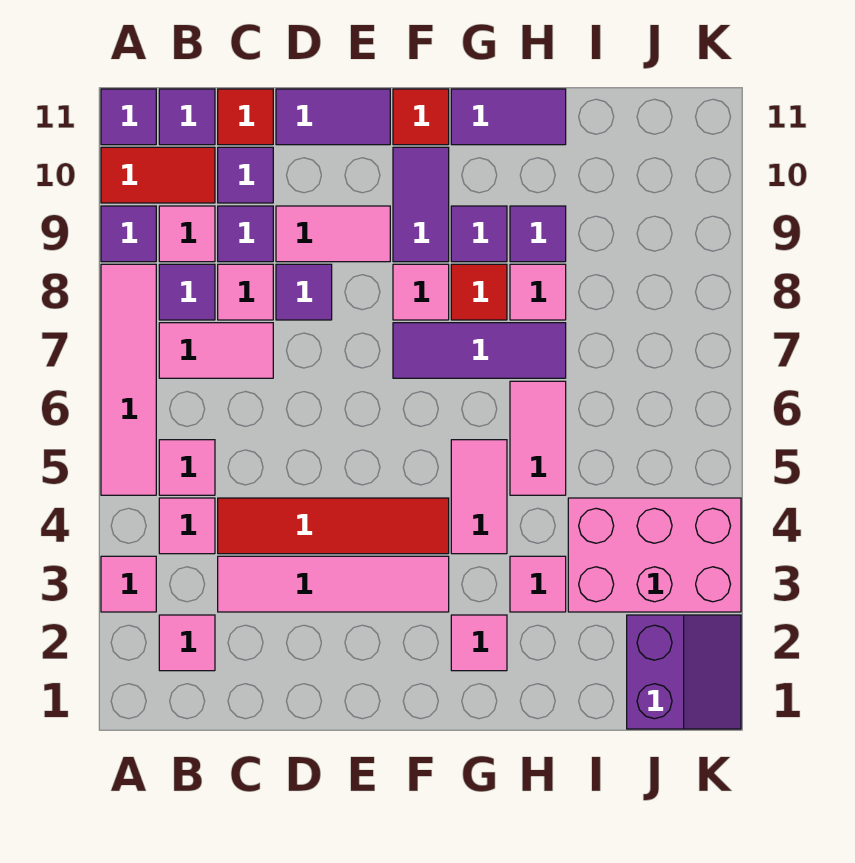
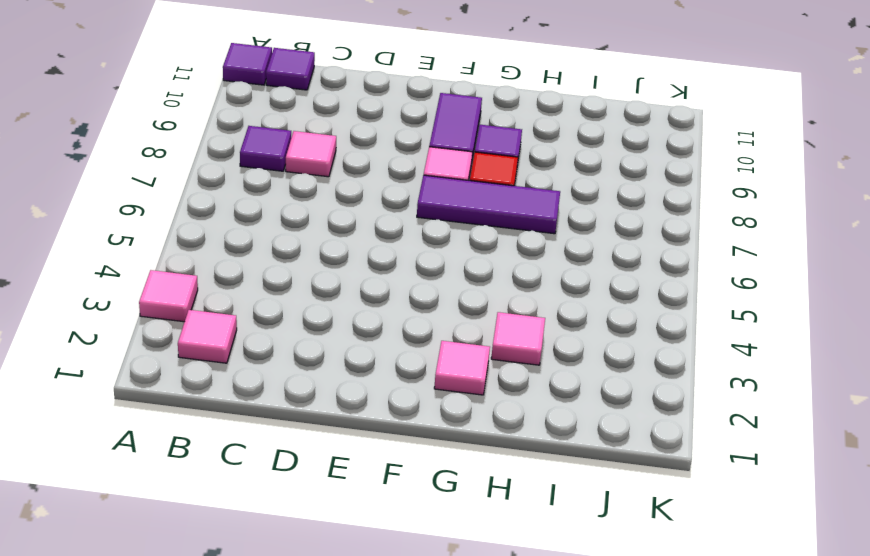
none -> pink 1x4 tile [101,264,156,495]
none -> purple 1x1 tile [101,206,156,262]
none -> red 1x2 tile [101,147,215,203]
none -> pink 1x1 tile [159,498,215,554]

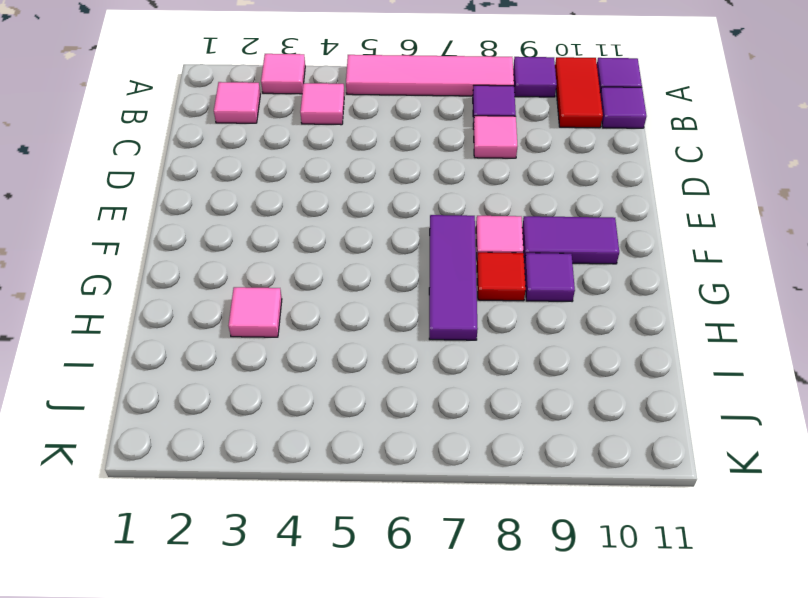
none -> pink 1x1 tile [159,440,215,495]
none -> pink 1x2 tile [159,323,273,378]
none -> pink 1x1 tile [159,206,215,262]
none -> pink 1x4 tile [218,556,449,612]

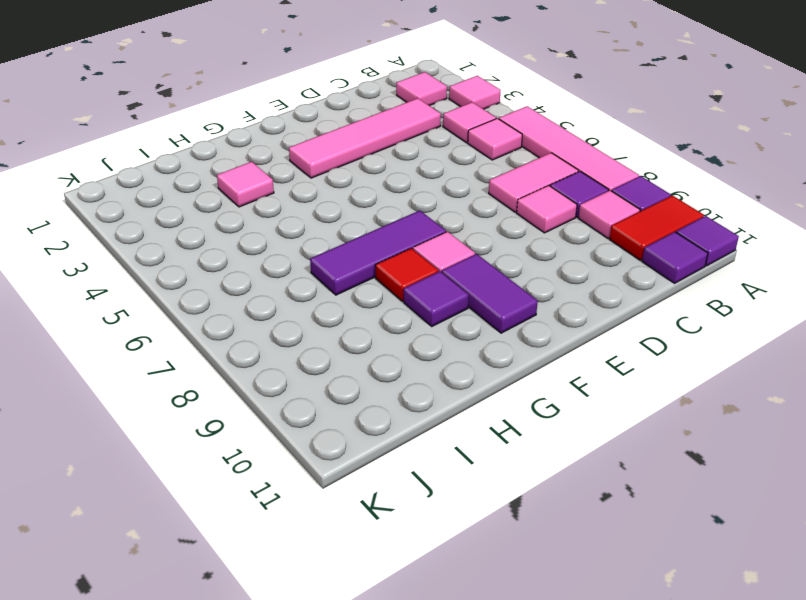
none -> red 1x4 tile [218,498,449,554]
none -> purple 1x1 tile [218,206,273,262]
none -> purple 1x1 tile [218,147,273,203]
none -> red 1x1 tile [218,89,273,145]

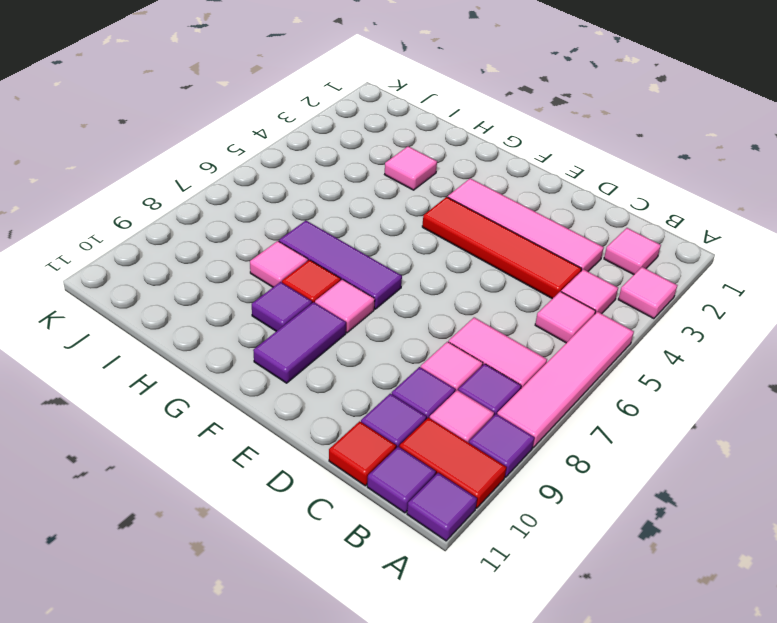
none -> purple 1x1 tile [276,264,332,320]
none -> pink 1x2 tile [276,206,390,262]
none -> purple 1x2 tile [276,89,390,145]
none -> red 1x1 tile [393,89,449,145]

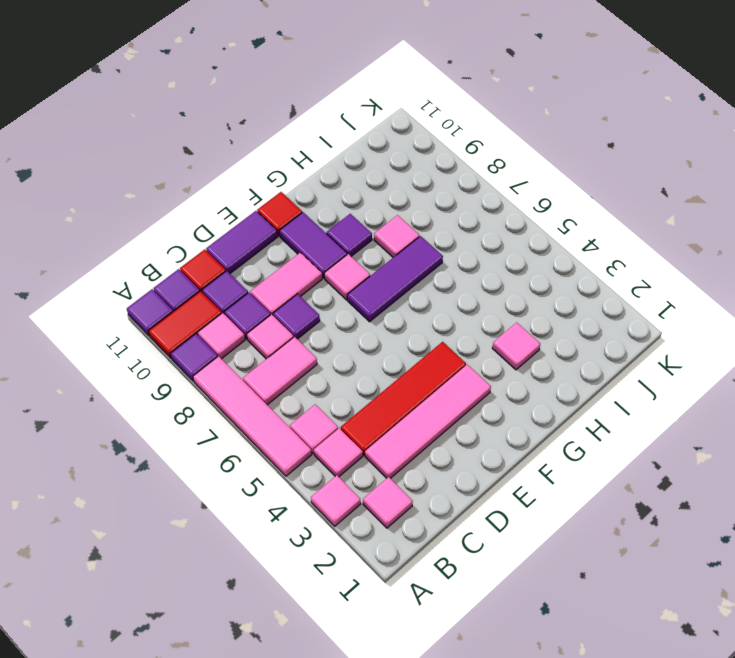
none -> purple 1x1 tile [159,264,215,320]
none -> pink 1x1 tile [451,615,507,671]
none -> pink 1x2 tile [451,440,507,554]
none -> red 1x1 tile [451,264,507,320]

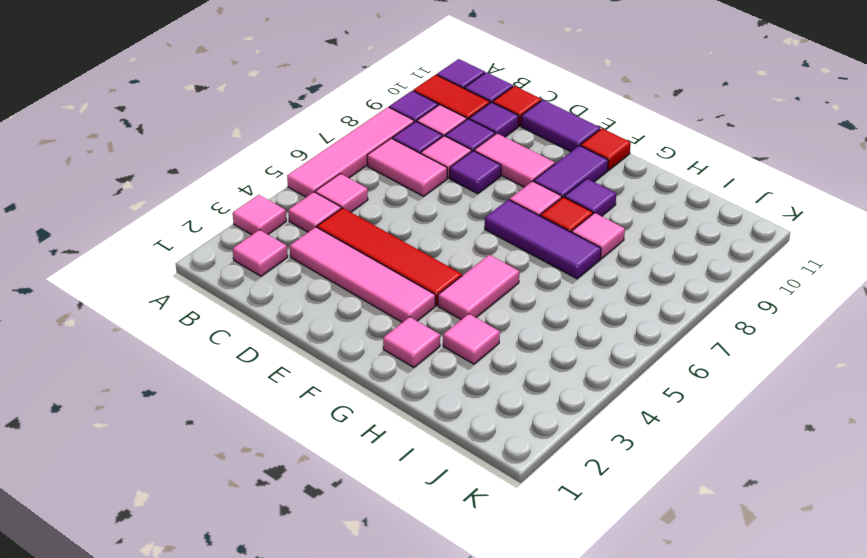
none -> purple 1x2 tile [451,89,566,145]
none -> pink 1x2 tile [510,381,566,495]
none -> purple 1x1 tile [510,206,566,262]
none -> pink 2x3 brick [568,498,741,612]

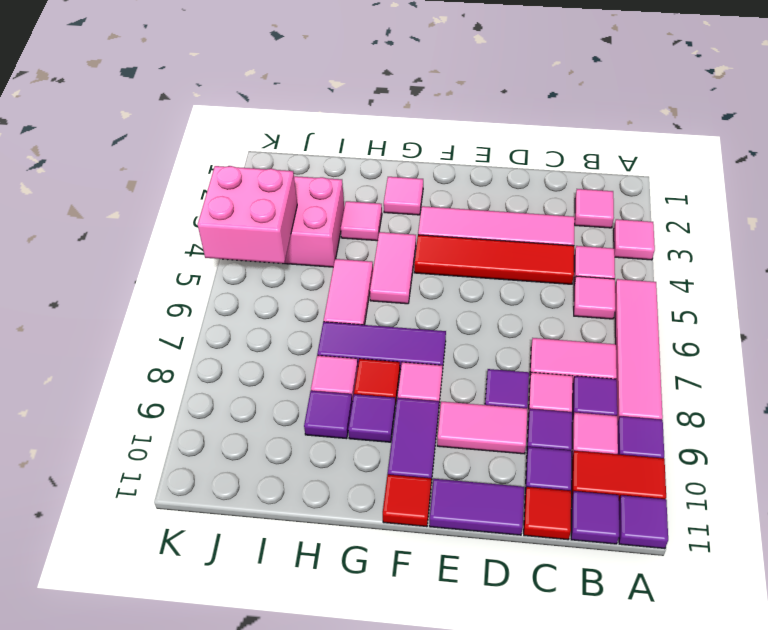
pink 2x2 brick [198,166,297,264] -> none
none -> purple 1x2 tile [451,89,566,145]
none -> purple 2x2 slope [627,615,741,729]

